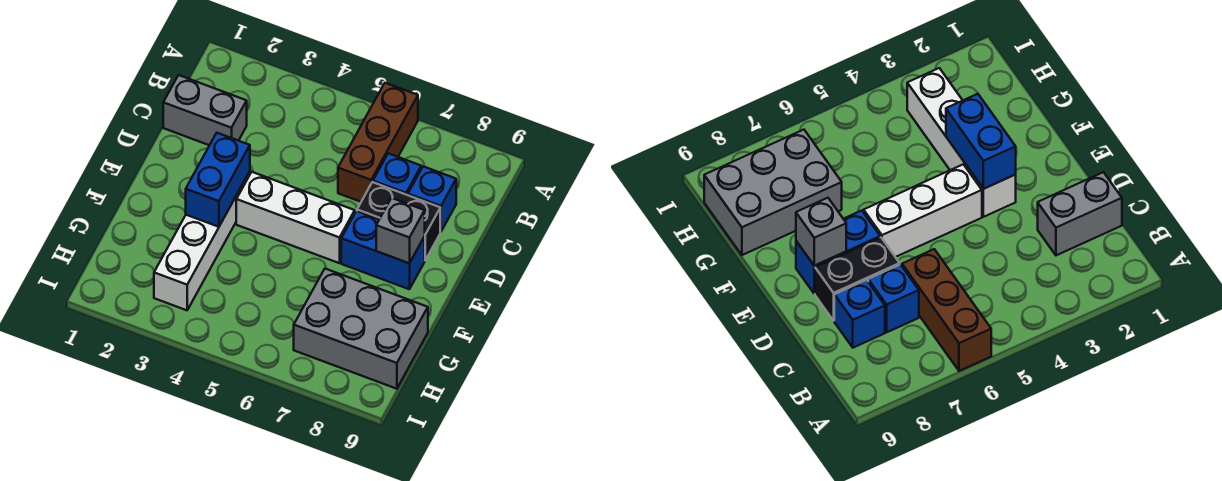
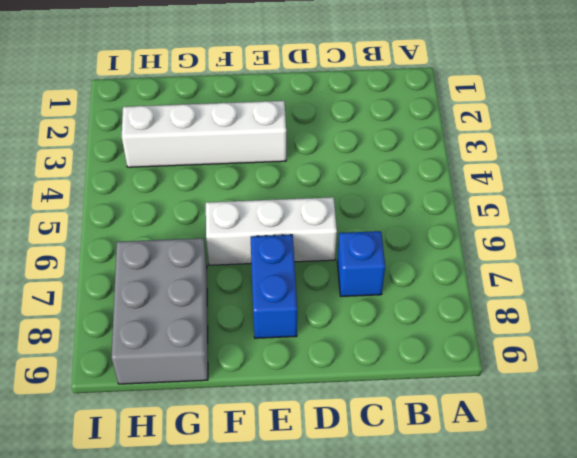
white 1x3 brick [206,197,337,265] -> white 1x3 brick turned to [236,172,355,263]
none -> brown 1x3 brick [338,83,418,202]
none -> grey 1x2 brick [163,75,247,145]

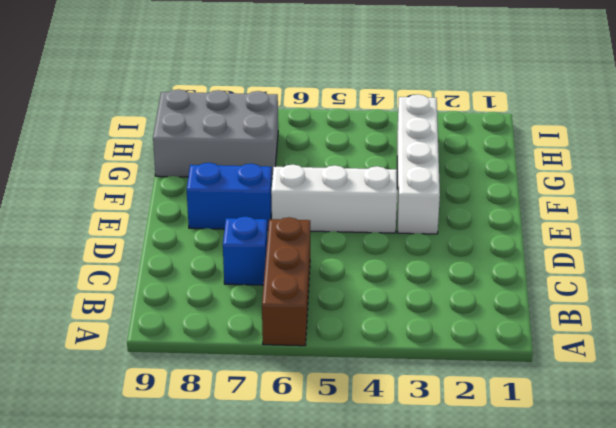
none -> grey 1x2 brick [163,75,247,145]
none -> blue 1x1 brick [408,166,456,232]

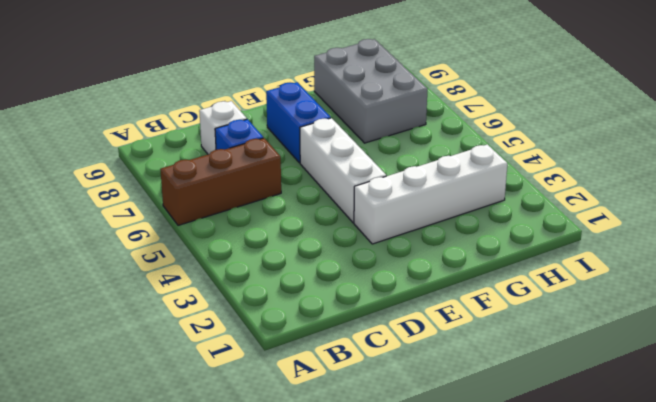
white 1x1 brick [199,101,247,154] -> blue 1x1 brick [408,166,456,232]
none -> grey 1x2 brick [163,75,247,145]
none -> black 1x2 brick [357,182,440,260]

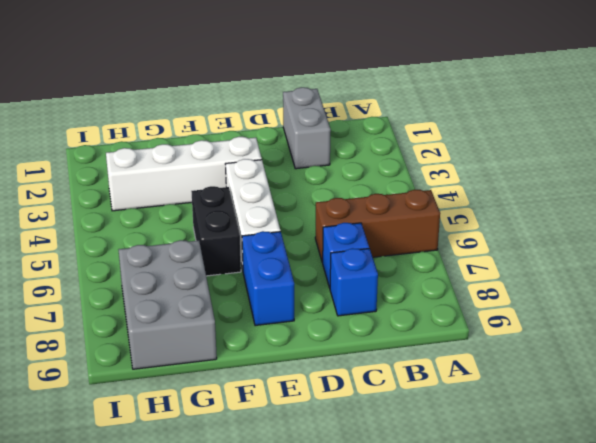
black 1x2 brick [191,186,241,276] -> black 1x2 brick moved to [357,182,440,260]
none -> blue 1x2 brick [186,133,250,227]
none -> grey 1x1 brick [376,198,425,263]

